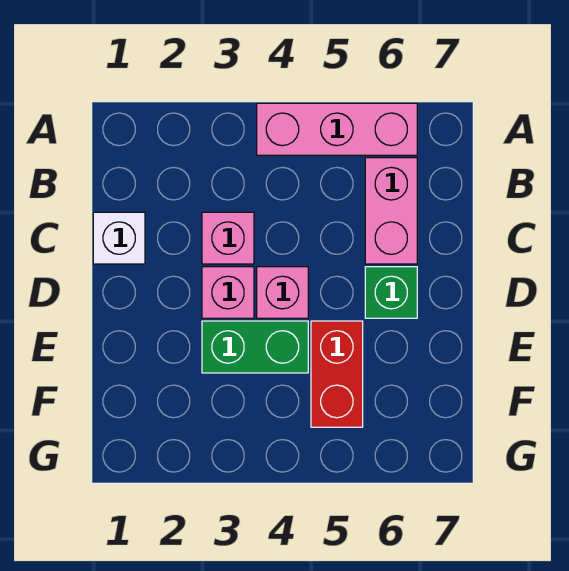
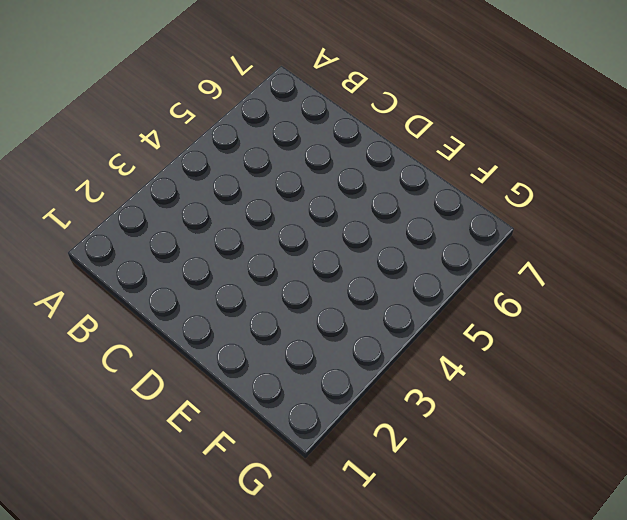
none -> pink 1x3 brick [257,103,417,155]
none -> pink 1x2 brick [365,158,417,264]

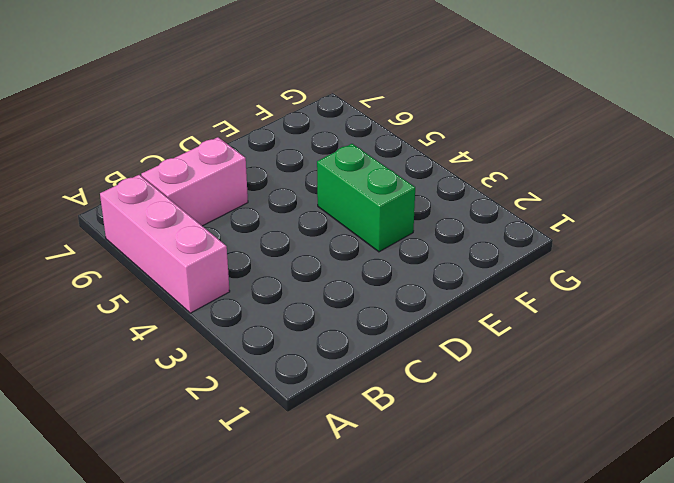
none -> white 1x1 brick [93,212,145,264]
none -> pink 1x1 brick [202,212,254,264]

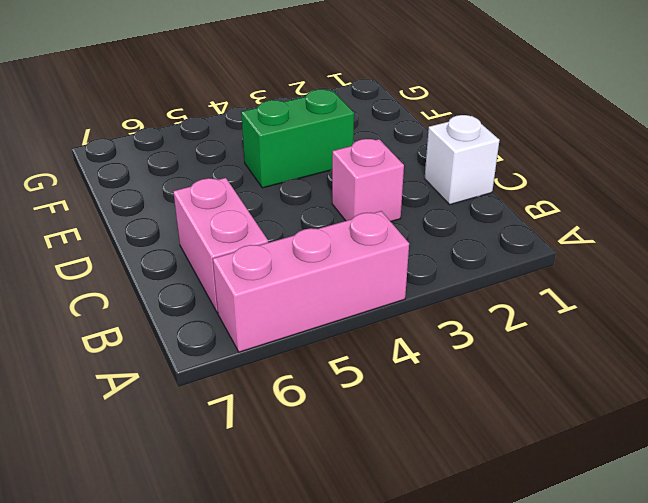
none -> pink 1x1 brick [202,267,254,318]
none -> pink 1x1 brick [257,267,308,318]

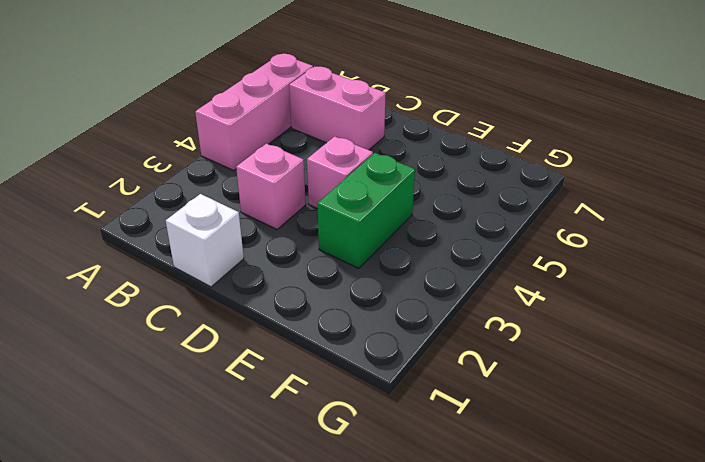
none -> pink 1x1 brick [202,267,254,318]
none -> green 1x1 brick [365,267,417,318]

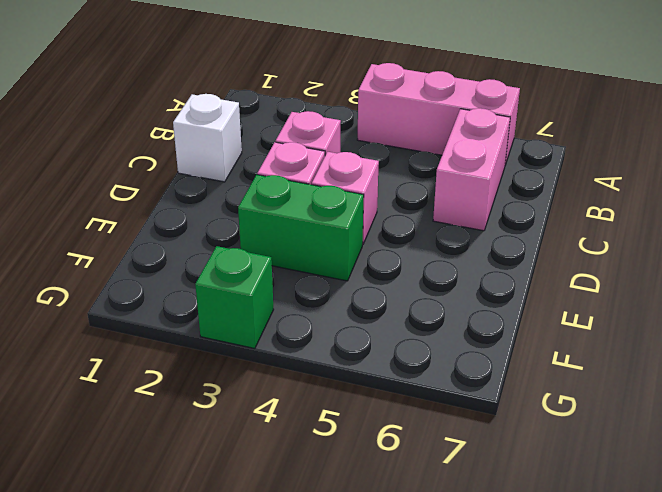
green 1x1 brick [195,246,274,348] -> green 1x1 brick moved to [365,267,417,318]
none -> red 1x2 brick [311,321,363,427]

